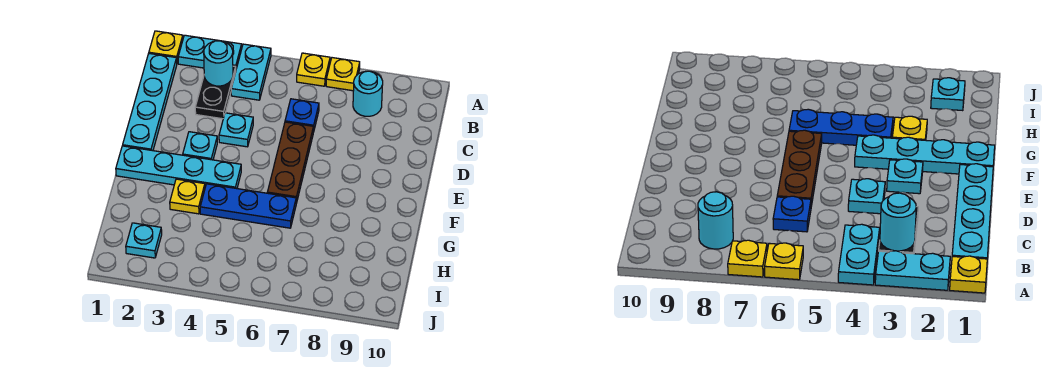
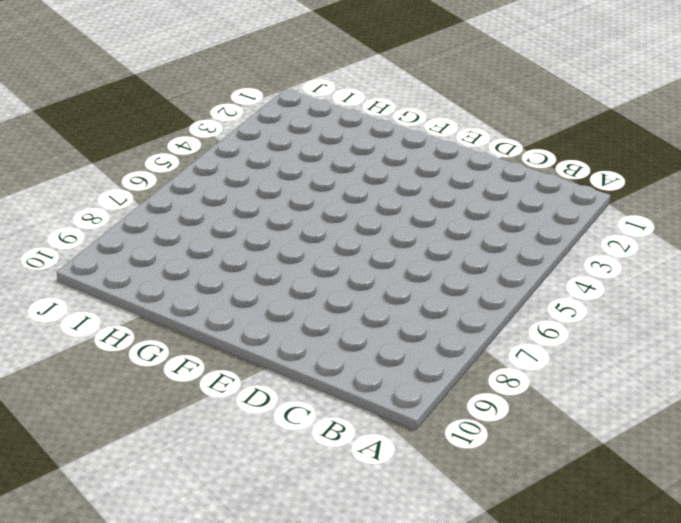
none -> yellow 1x1 plate [149,31,183,62]
none -> cyan 1x2 plate [178,35,242,69]
none -> cyan 1x2 plate [231,44,271,100]

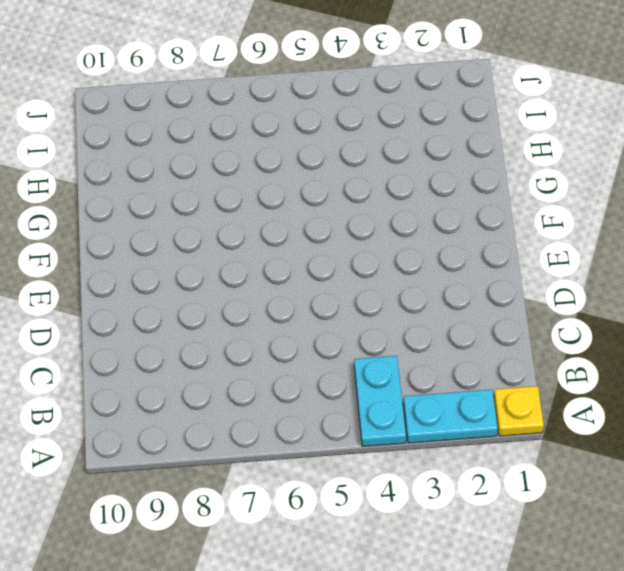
none -> yellow 1x1 plate [297,53,330,86]
none -> yellow 1x1 plate [326,58,360,91]
none -> cyan 1x4 plate [123,54,177,151]

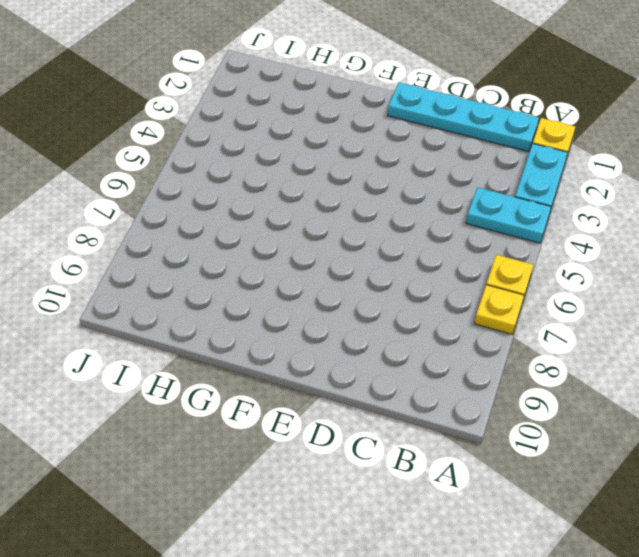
none -> black 1x2 plate [195,66,236,119]
none -> cyan 1x1 round brick [353,71,383,116]
none -> blue 1x1 plate [285,99,319,132]

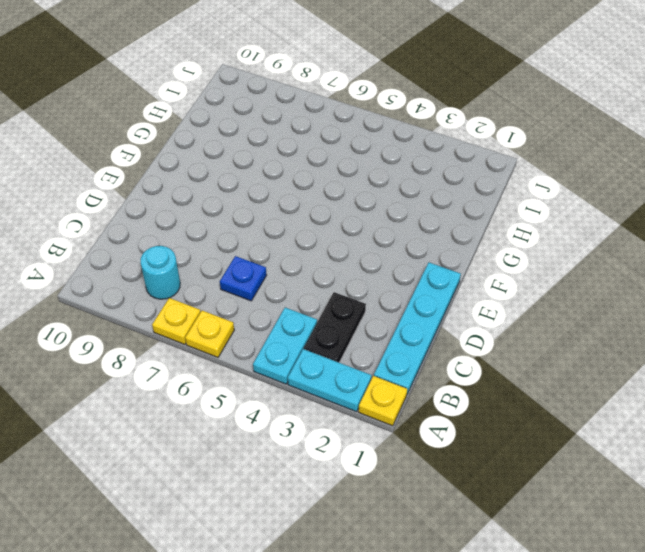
none -> cyan 1x1 plate [219,113,253,147]
none -> brown 1x3 plate [267,122,313,203]
none -> cyan 1x1 plate [183,132,217,160]

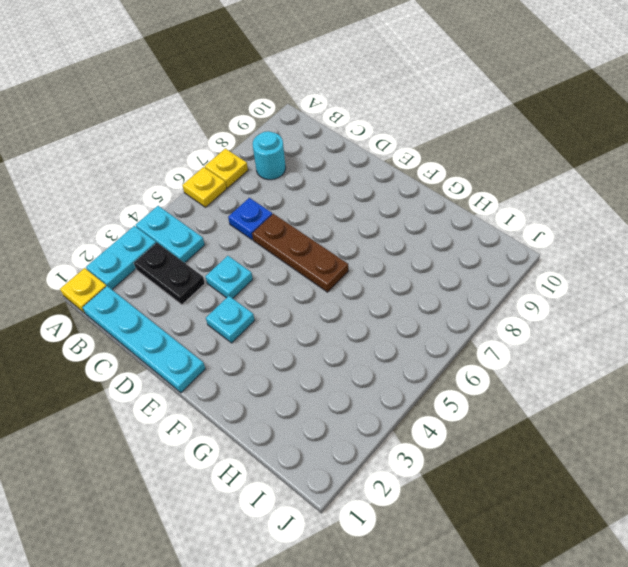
none -> cyan 1x4 plate [116,146,241,189]
none -> yellow 1x1 plate [170,179,205,214]
none -> blue 1x3 plate [200,184,296,228]

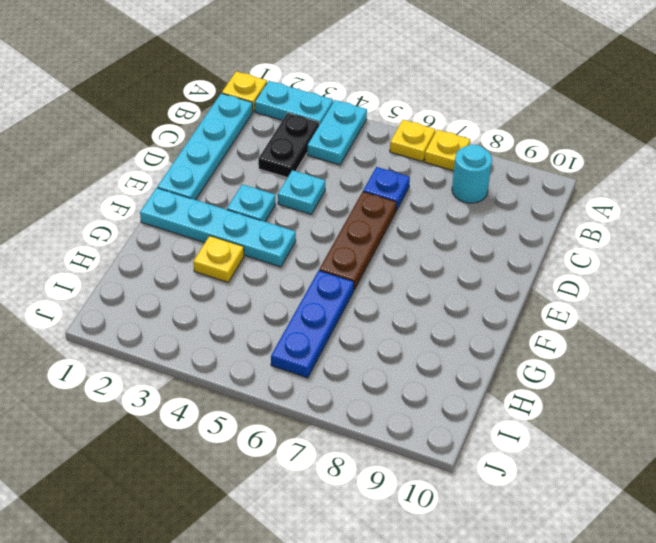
blue 1x3 plate [271,271,354,378] -> blue 1x3 plate turned to [200,184,296,228]
none -> cyan 1x1 plate [126,223,162,258]
none -> cyan 1x1 round brick [204,41,233,86]

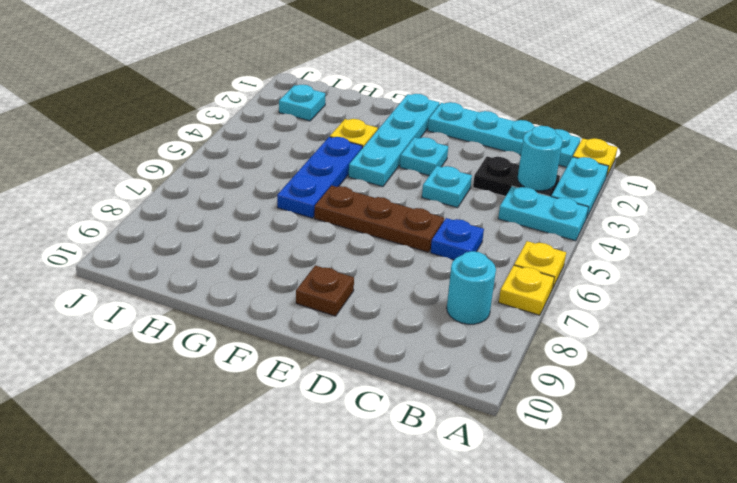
brown 1x1 plate [296,265,354,316] -> none

